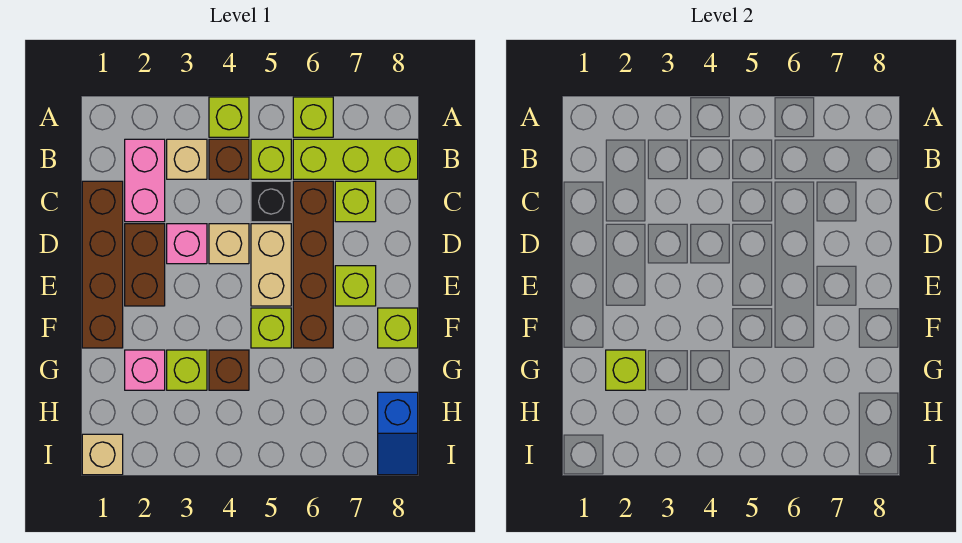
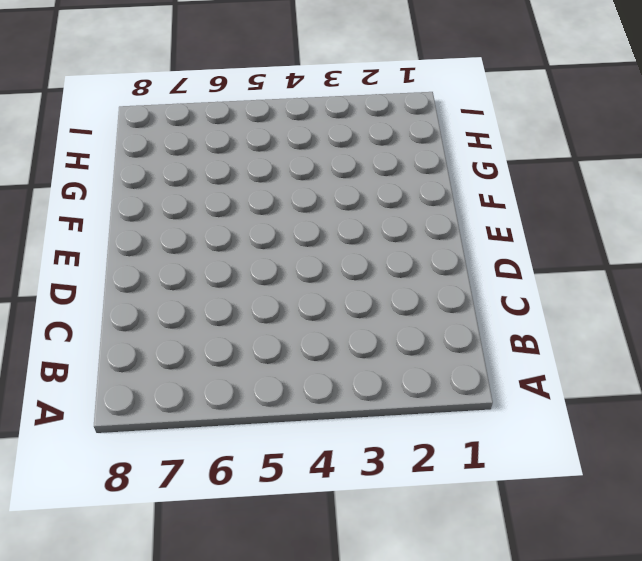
none -> lime 1x1 brick [209,97,249,137]
none -> lime 1x1 brick [293,97,333,137]
none -> pink 1x2 brick [125,139,165,222]

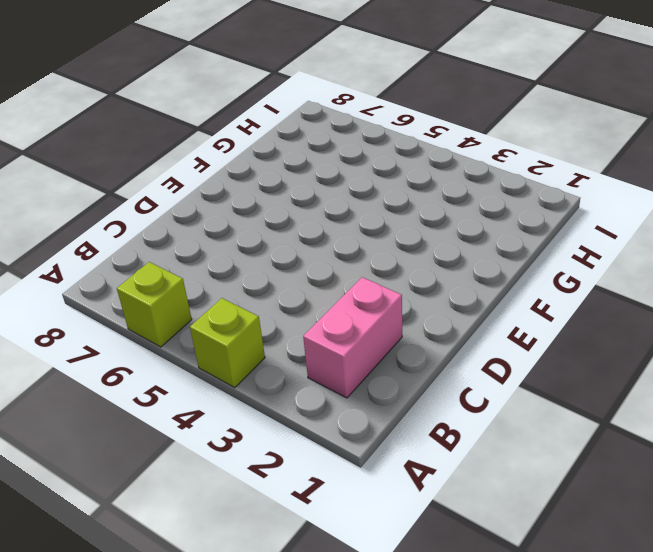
none -> tan 1x1 brick [167,139,207,179]
none -> brown 1x1 brick [209,139,249,179]
none -> lime 1x1 brick [251,139,291,179]

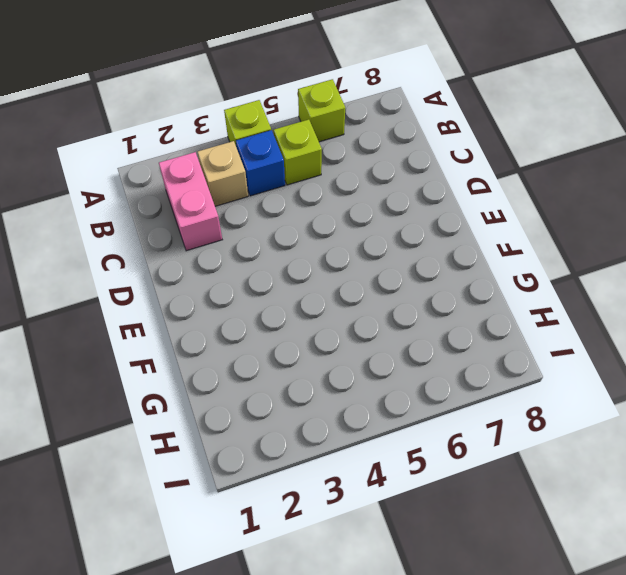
blue 1x1 brick [236,130,285,196] -> brown 1x1 brick [209,139,249,179]
none -> lime 1x3 brick [293,139,418,179]
none -> brown 1x4 brick [82,181,123,348]
none -> black 1x1 brick [251,181,291,222]

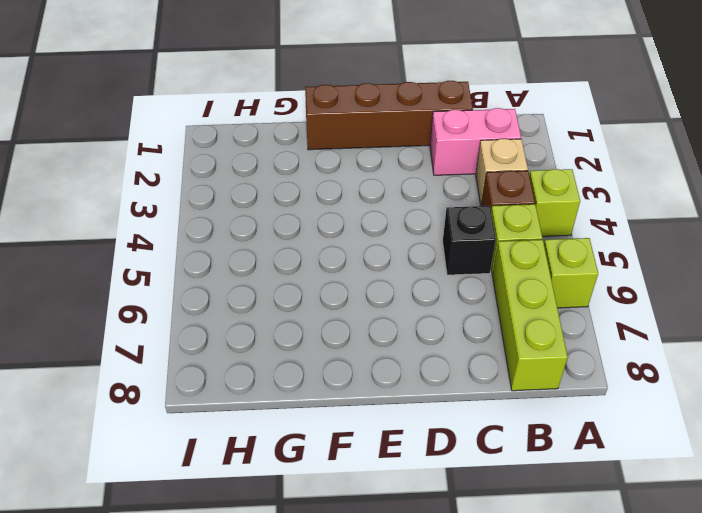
none -> brown 1x4 brick [293,181,333,348]
none -> lime 1x1 brick [335,181,376,222]
none -> brown 1x2 brick [125,224,165,306]

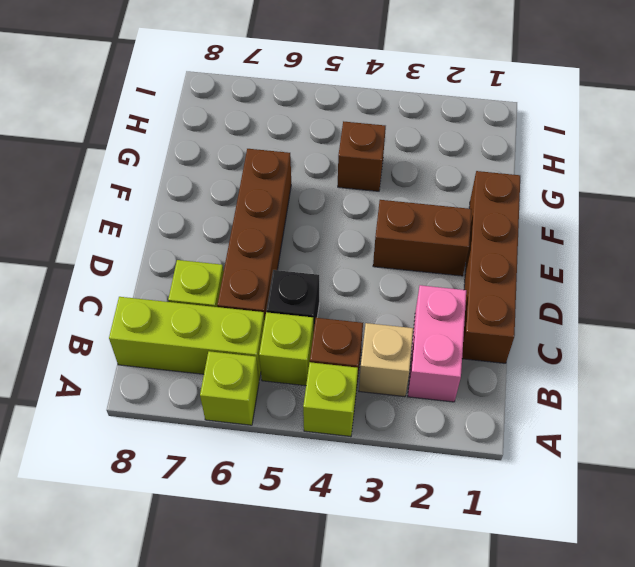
brown 1x2 brick [373,200,472,276] -> brown 1x2 brick turned to [125,224,165,306]
none -> pink 1x1 brick [167,224,207,264]
none -> tan 1x1 brick [209,224,249,264]
none -> tan 1x2 brick [251,224,291,306]

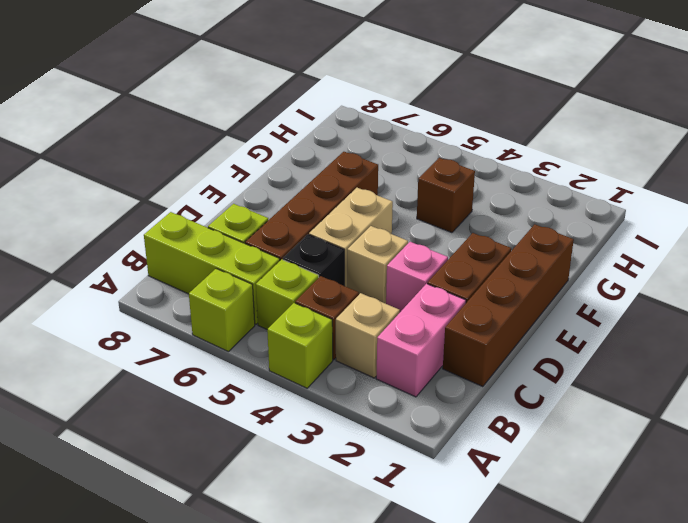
none -> lime 1x1 brick [335,266,376,306]
none -> lime 1x1 brick [251,308,291,348]
none -> lime 1x1 brick [378,308,418,348]

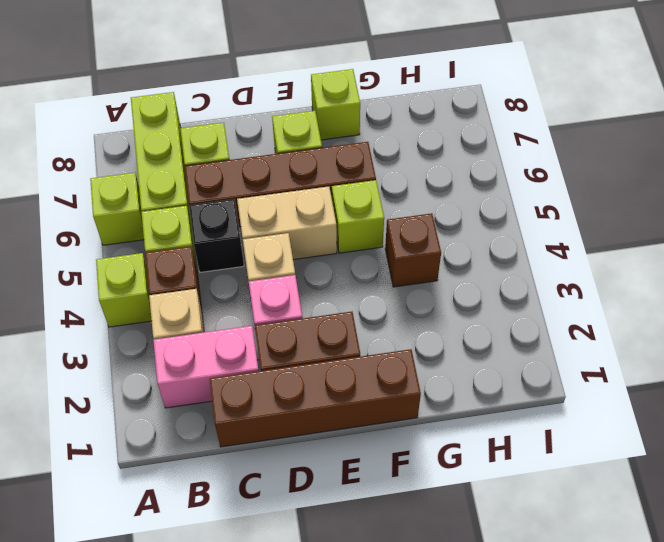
none -> pink 1x1 brick [125,350,165,390]
none -> lime 1x1 brick [167,350,207,390]
none -> blue 1x2 slope [378,392,418,475]

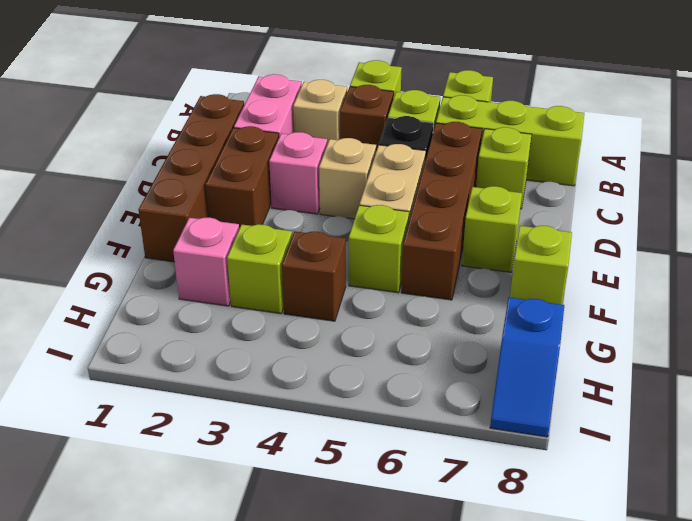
none -> tan 1x1 brick [82,434,123,475]
none -> lime 1x1 brick [606,350,646,390]

